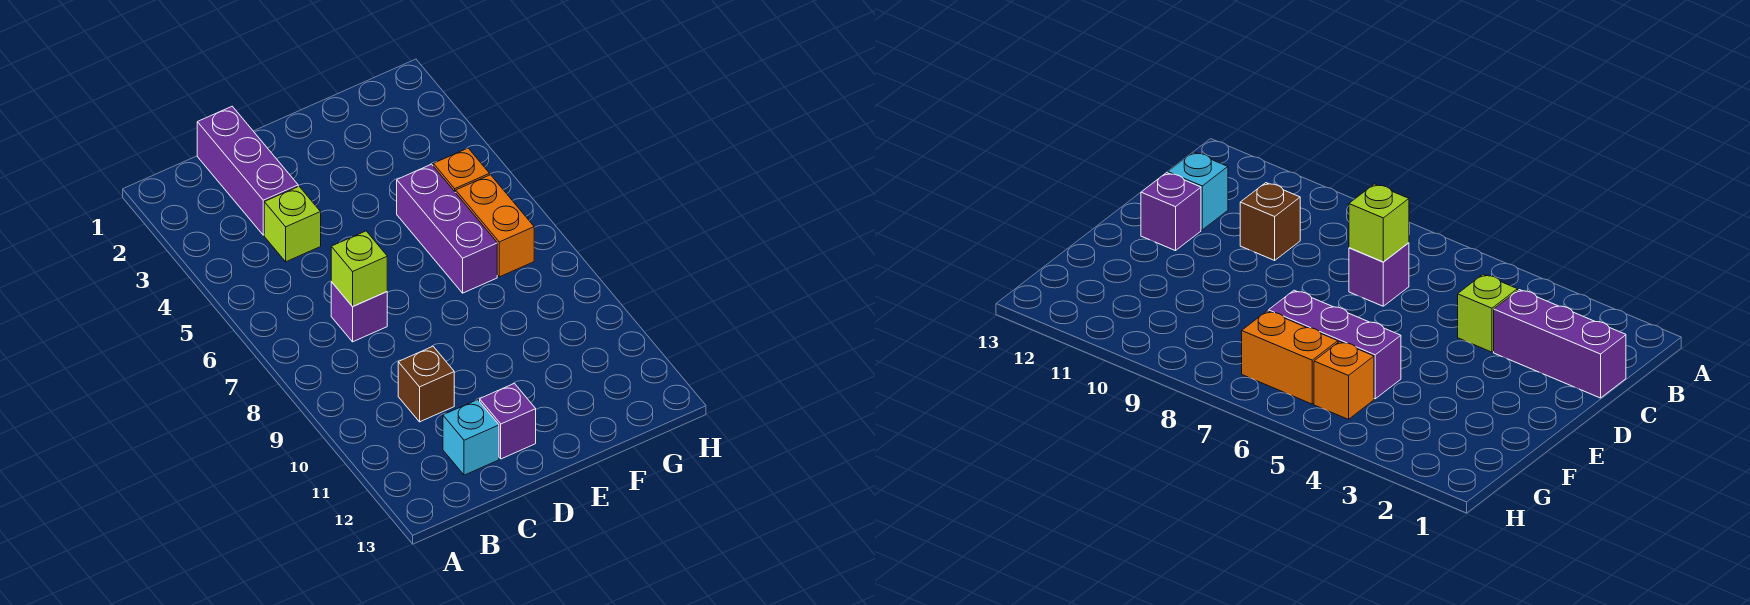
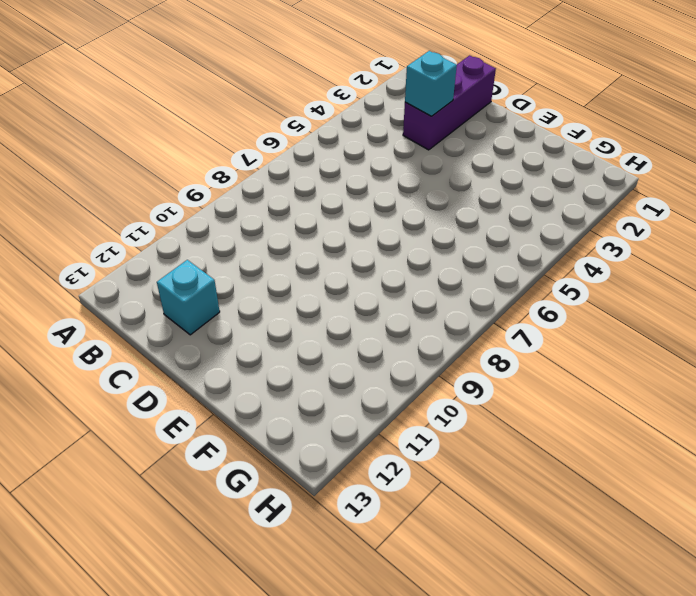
cyan 1x1 brick [405,51,457,116] -> none
none -> lime 1x1 brick [264,186,321,262]
none -> purple 1x1 brick [331,282,387,342]

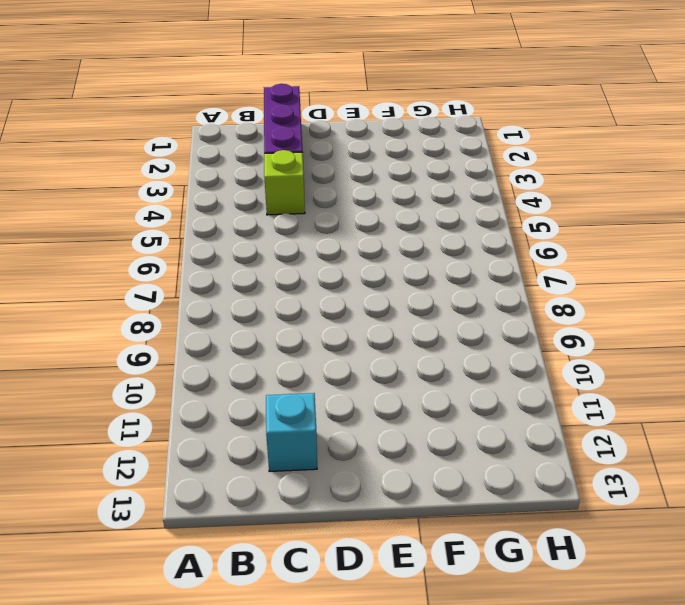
none -> purple 1x1 brick [331,282,387,342]
none -> brown 1x1 brick [398,346,454,422]

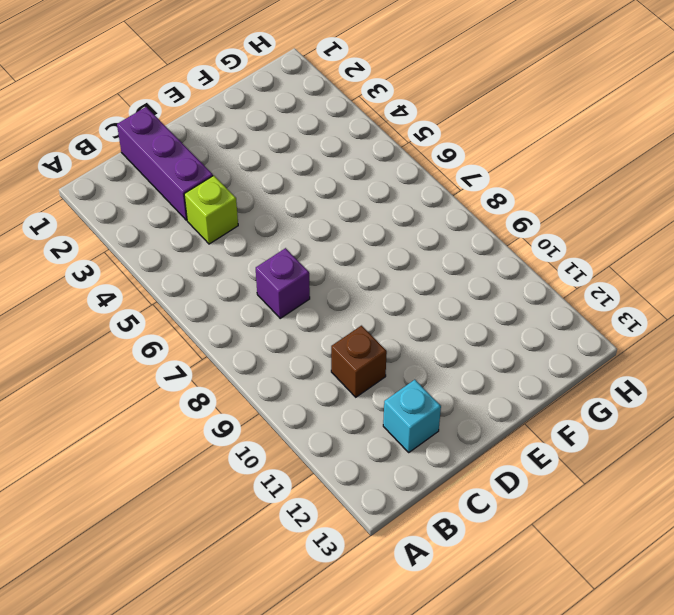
none -> purple 1x1 brick [480,383,536,459]
none -> purple 1x3 brick [397,164,497,293]

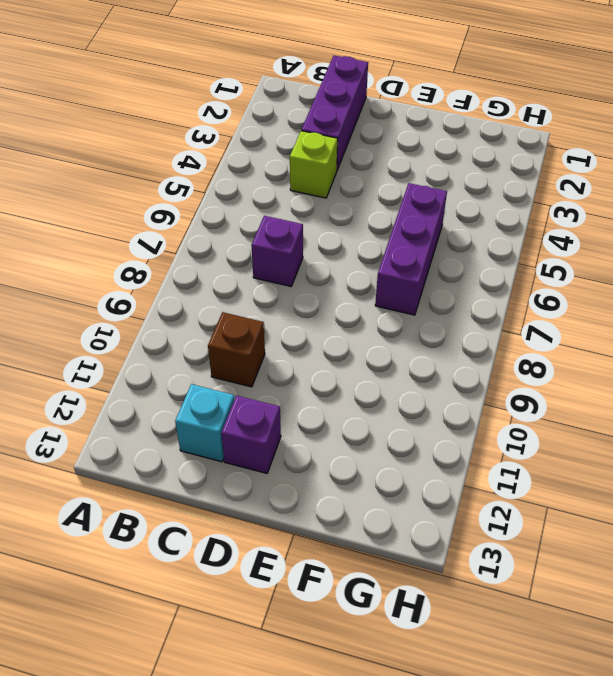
none -> orange 1x1 brick [433,148,490,193]
none -> orange 1x2 brick [456,175,534,277]

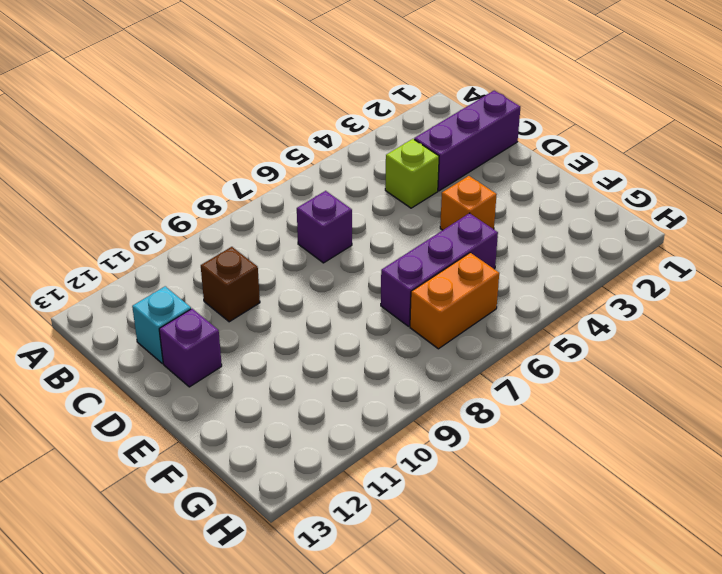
orange 1x1 brick [440,176,497,230] -> orange 1x1 brick moved to [433,148,490,193]
none -> lime 1x1 brick [331,231,387,307]

